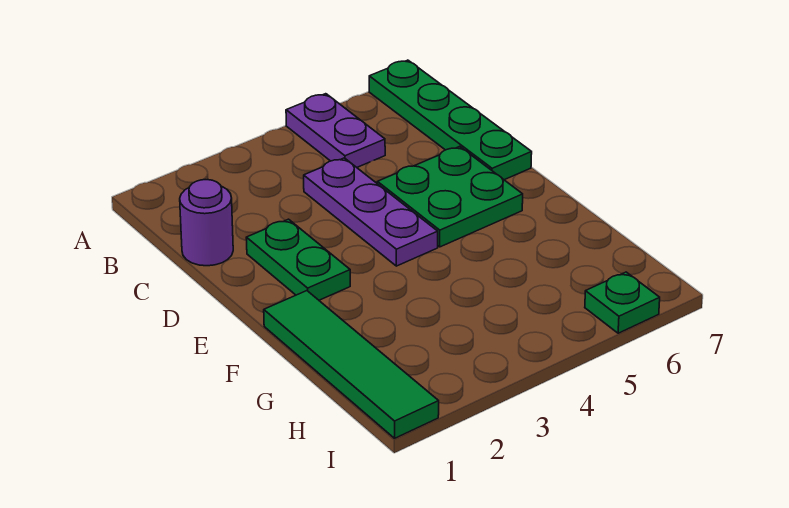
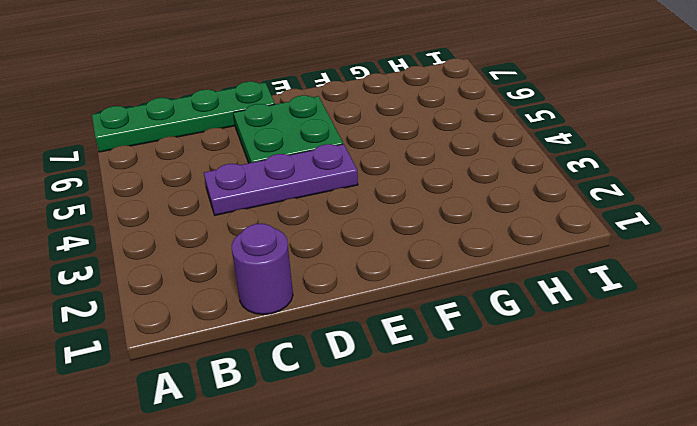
none -> purple 1x2 plate [286,94,385,167]
none -> green 1x2 plate [246,219,350,300]

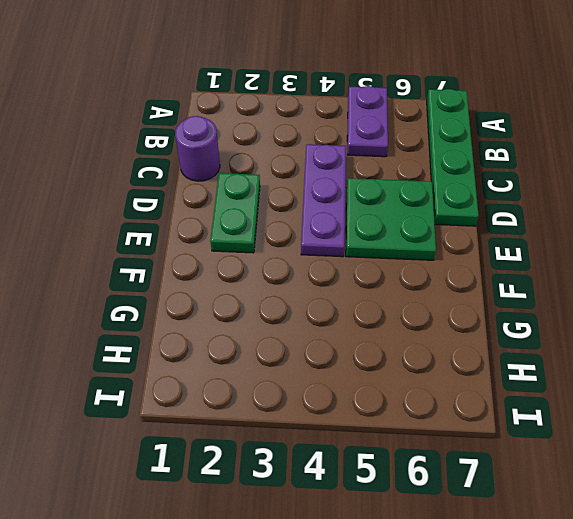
none -> green 1x4 tile [264,291,439,438]
none -> green 1x1 plate [585,272,660,333]

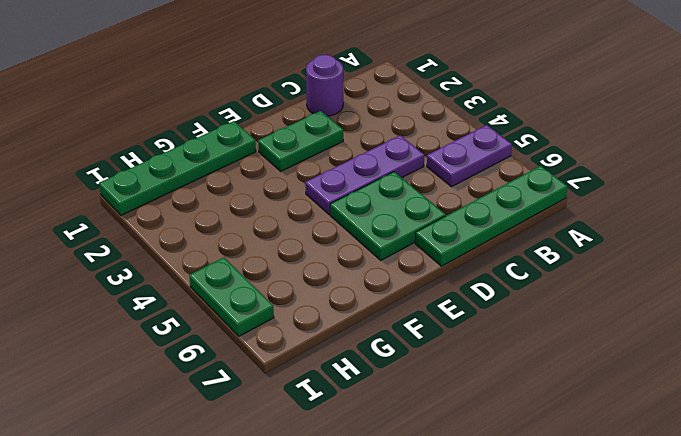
green 1x4 plate [99,121,256,215] -> green 1x4 tile [264,291,439,438]
green 1x2 plate [189,258,274,336] -> green 1x1 plate [585,272,660,333]

